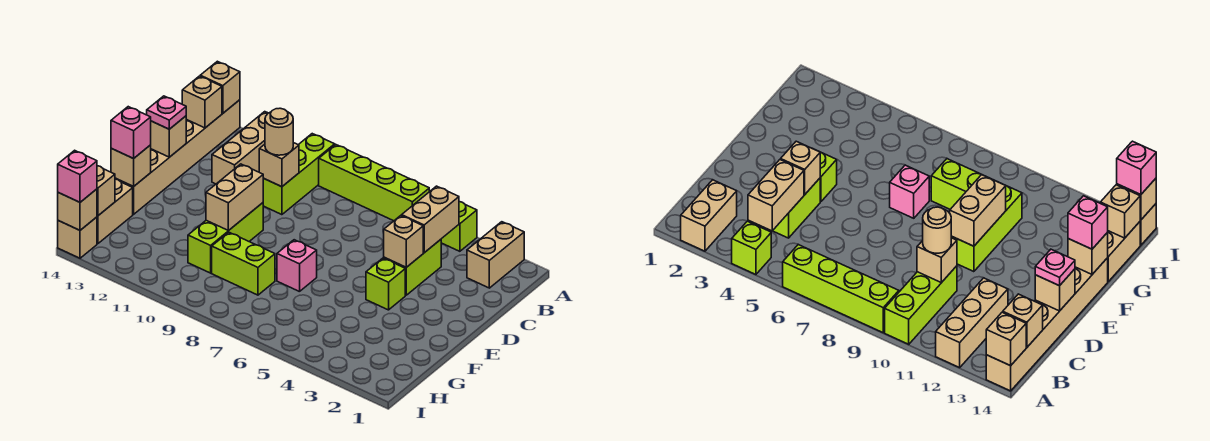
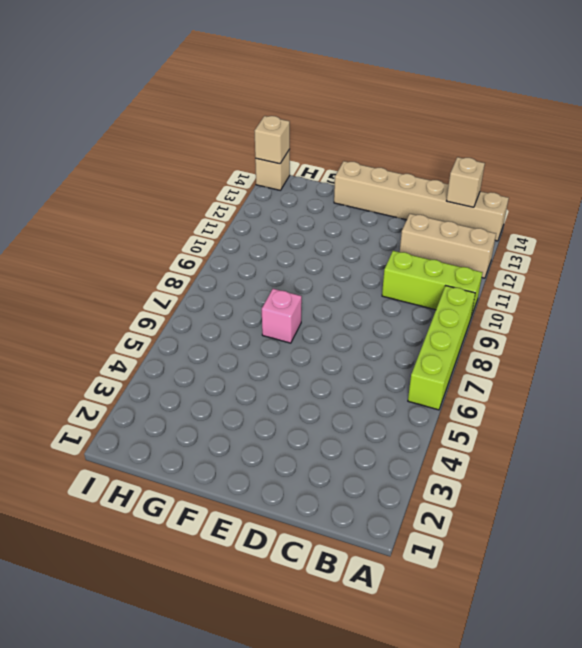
none -> tan 1x2 brick [467,222,524,288]
none -> lime 1x1 brick [441,202,477,251]
none -> lime 1x2 brick [384,240,441,295]

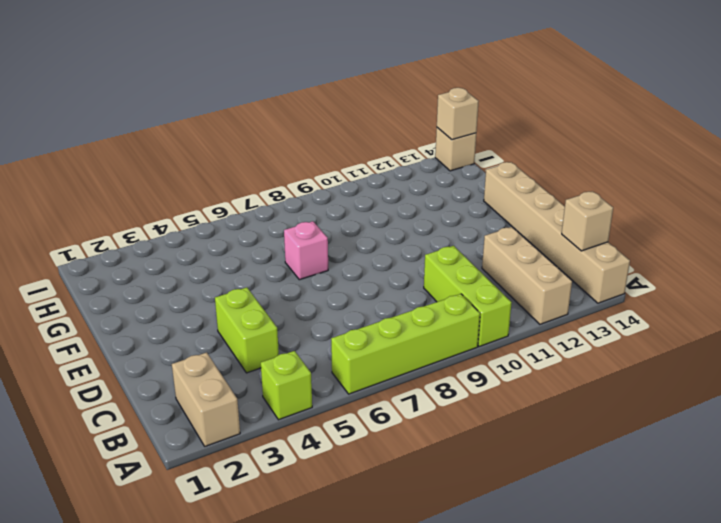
none -> lime 1x1 brick [366,258,405,310]
none -> lime 1x3 brick [188,203,263,273]
none -> lime 1x2 brick [212,232,275,295]

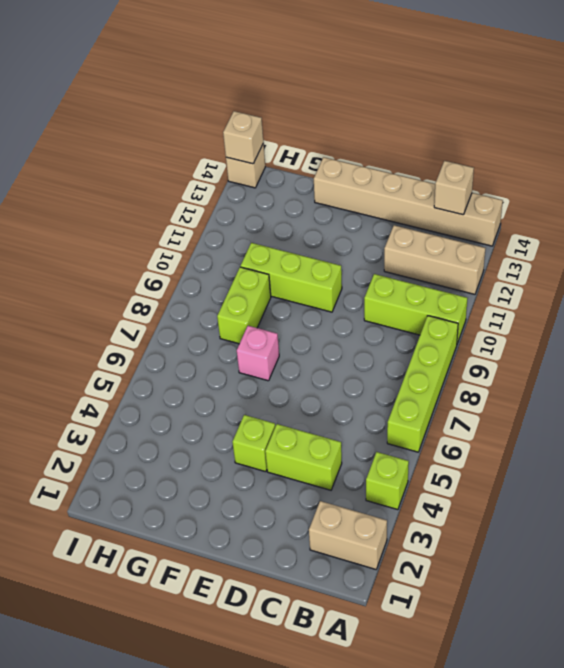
none -> tan 1x2 brick [97,179,133,244]
none -> tan 1x1 brick [200,61,240,113]
none -> tan 1x2 brick [402,186,459,253]

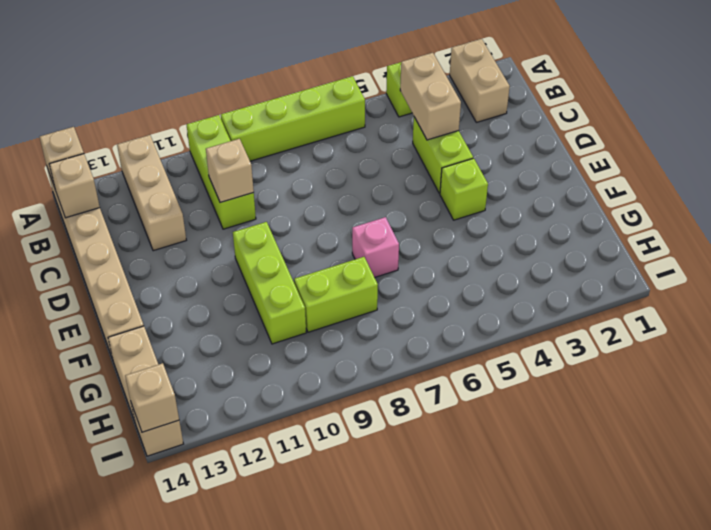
none -> tan 1x1 brick [384,216,423,267]
none -> tan 1x1 brick [151,116,186,157]
none -> tan 1x2 brick [206,164,263,231]

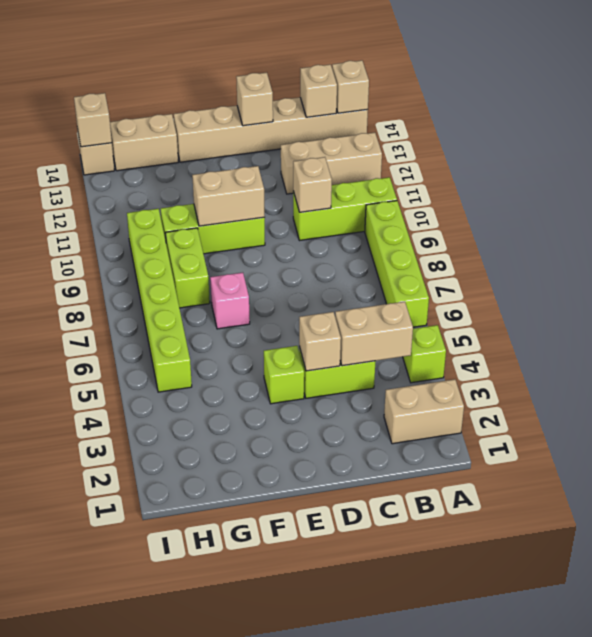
lime 1x6 brick [127,209,192,392] -> none
none -> tan 1x1 brick [111,145,151,187]
none -> tan 1x1 brick [97,166,115,216]
none -> tan 1x1 round brick [265,108,293,155]

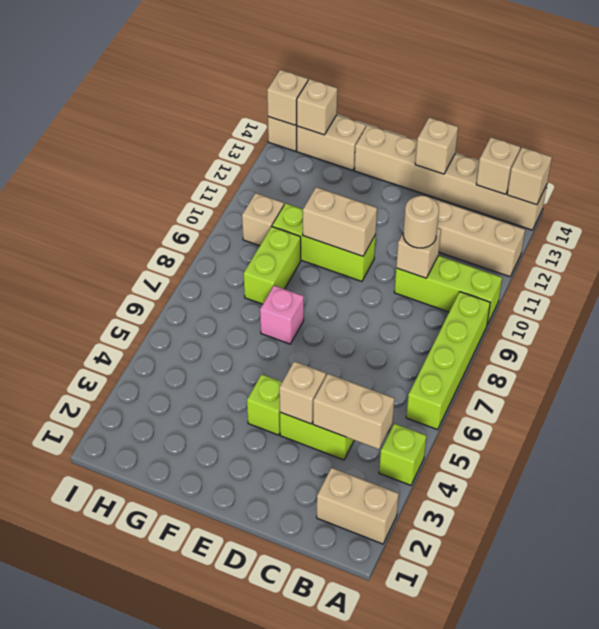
tan 1x1 brick [242,193,284,246] -> tan 1x1 brick moved to [111,145,151,187]
none -> pink 1x1 plate [147,96,186,129]
none -> pink 1x1 brick [111,107,151,159]
none -> pink 1x1 brick [58,150,97,202]

